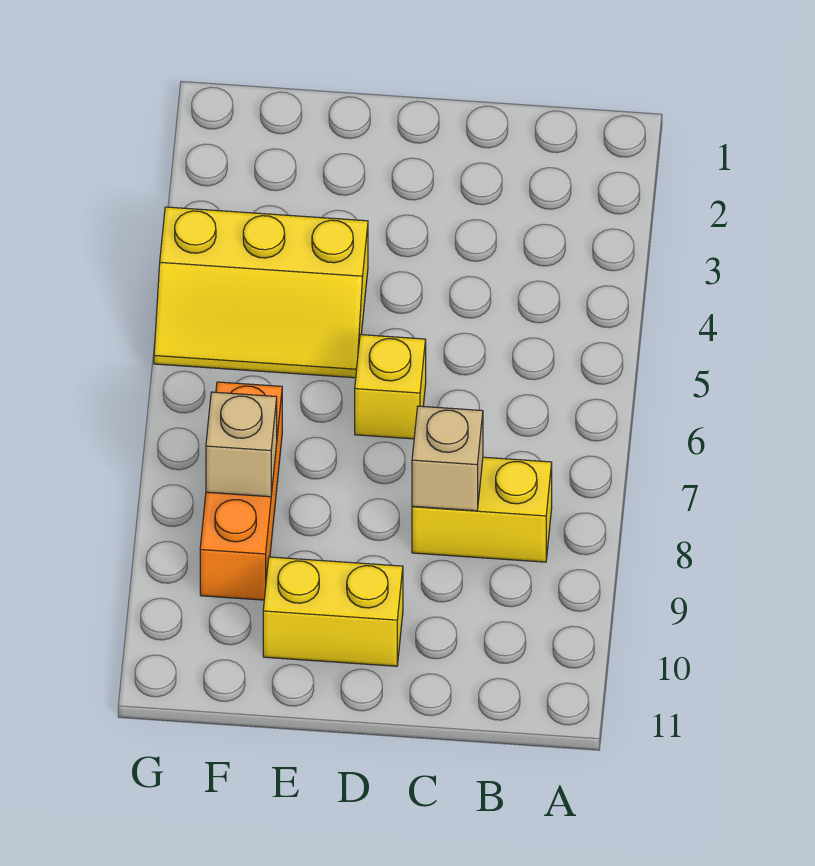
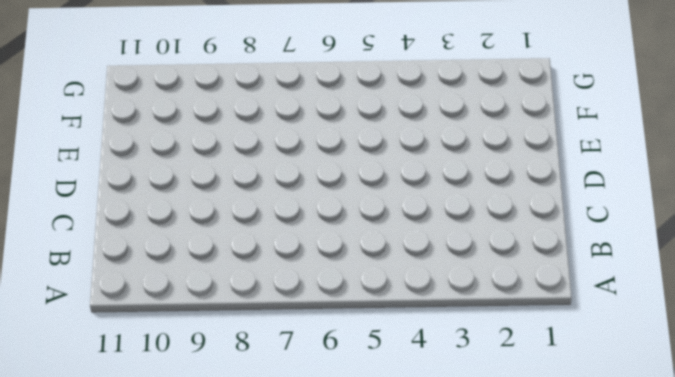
none -> yellow 1x2 brick [412,457,552,562]
none -> yellow 1x1 brick [355,335,426,439]

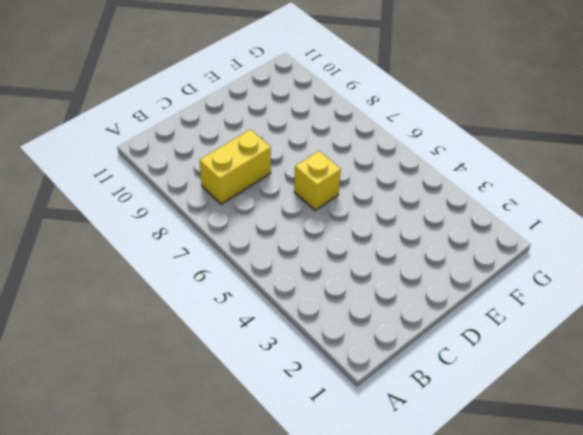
none -> yellow 1x2 brick [263,557,403,666]
none -> yellow 2x3 slope [154,207,368,378]

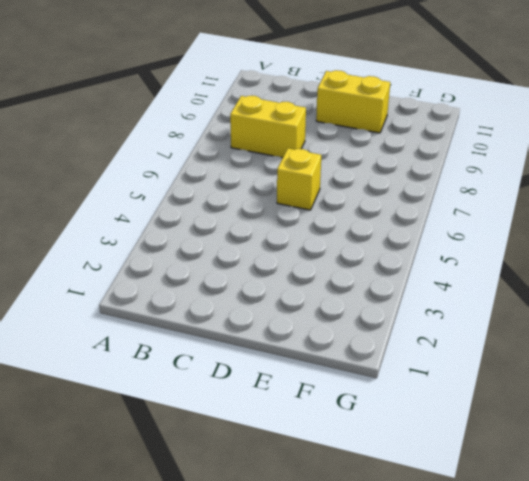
none -> yellow 2x3 slope [154,207,368,378]
none -> orange 1x3 brick [200,382,282,600]

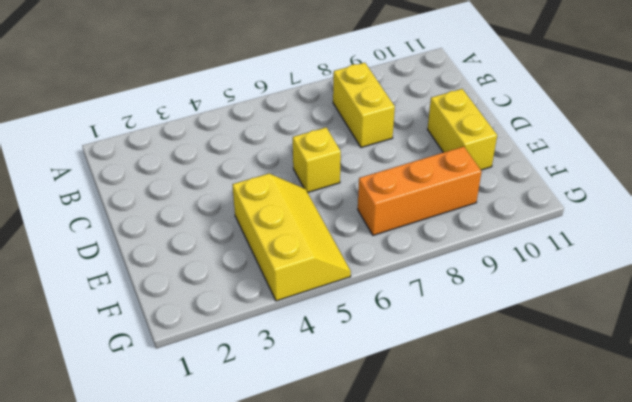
none -> tan 1x1 brick [412,406,483,511]
none -> tan 1x1 brick [206,392,277,497]

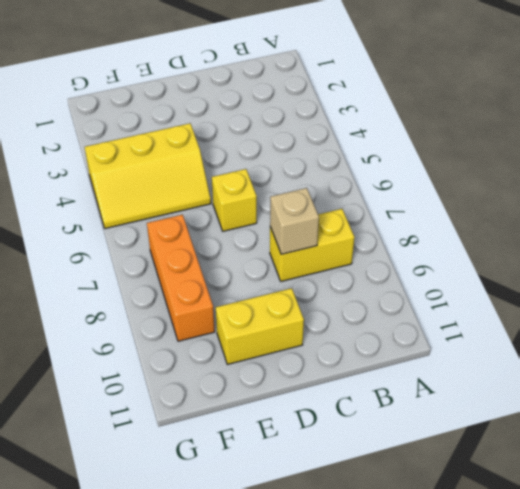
none -> tan 1x1 brick [206,392,277,497]

